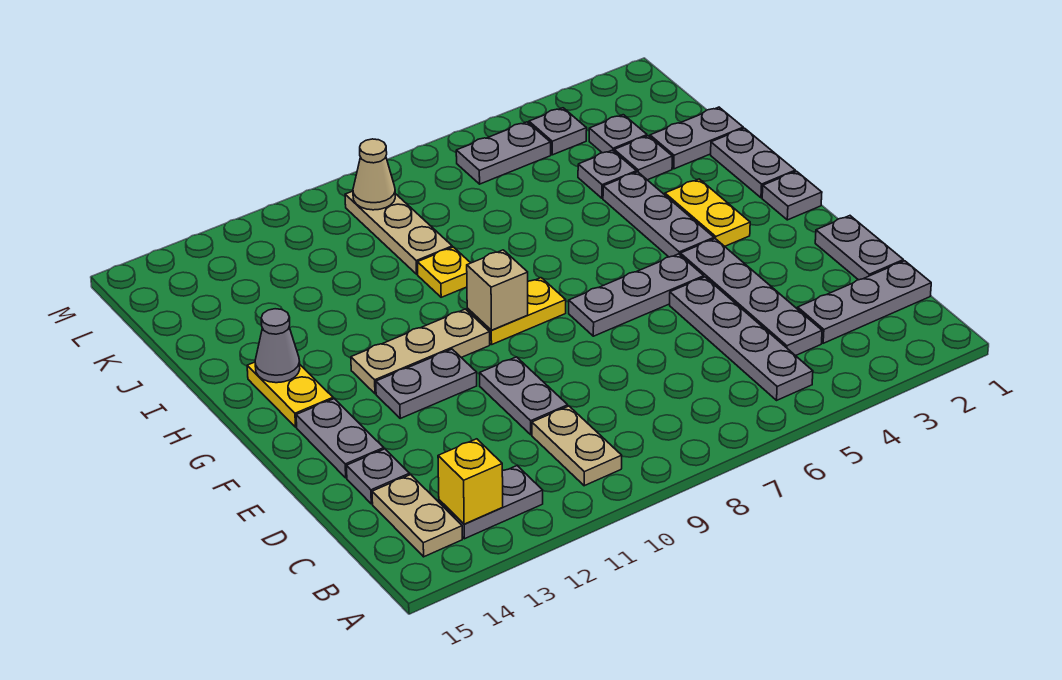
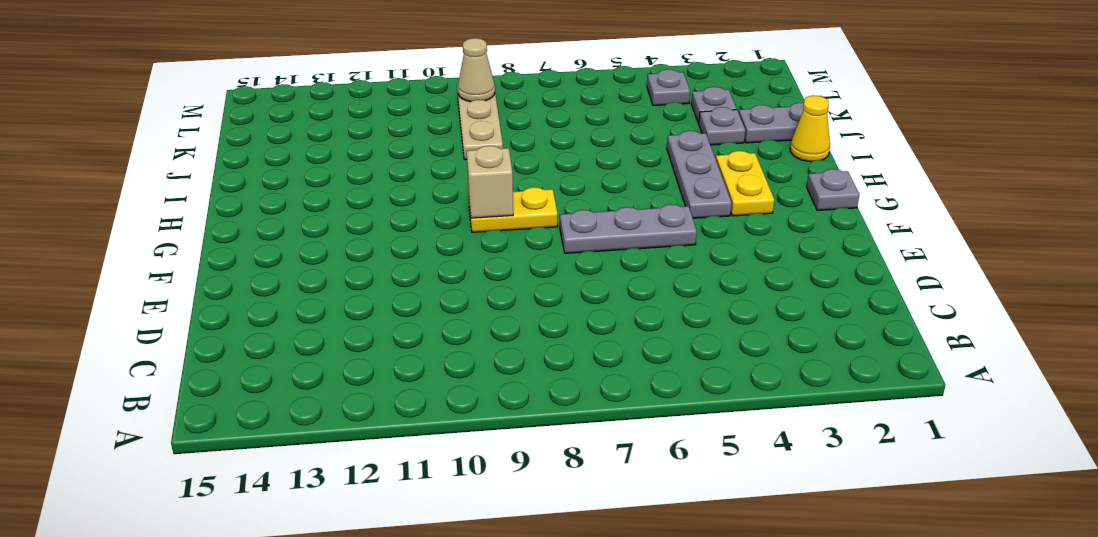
yellow 1x1 cone [790,95,830,162] -> grey 1x2 plate [711,128,795,198]
none -> grey 1x4 plate [670,277,813,400]
none -> tan 1x2 plate [532,406,622,486]
none -> grey 1x2 plate [439,466,543,539]
none -> tan 1x2 plate [372,475,462,557]

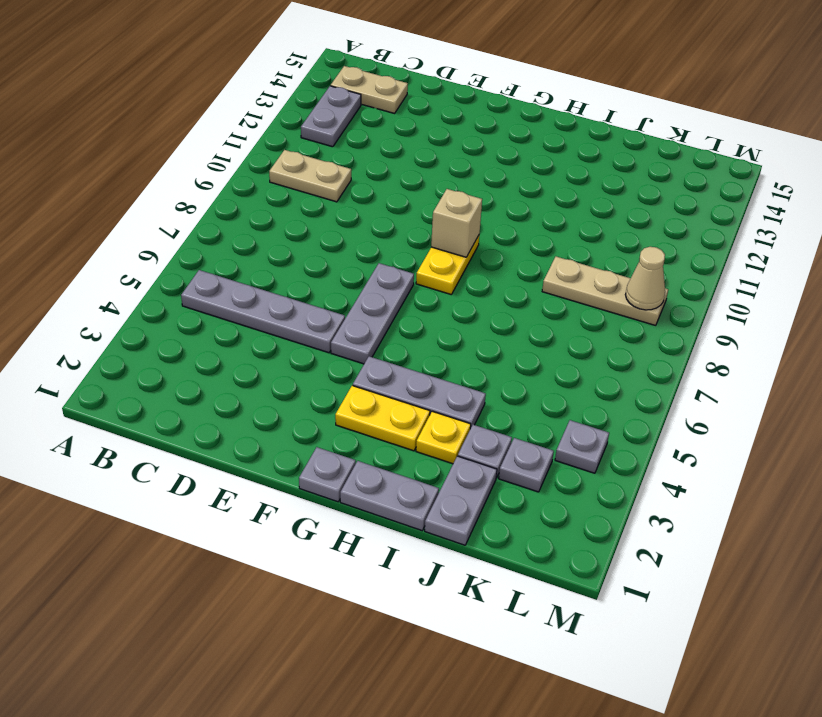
yellow 1x1 plate [416,411,471,464] -> yellow 1x1 plate moved to [417,247,470,297]
none -> grey 1x3 plate [798,261,931,343]
none -> grey 1x4 plate [680,239,822,356]
none -> grey 1x2 plate [815,216,903,280]
none -> grey 1x2 plate [480,357,568,435]

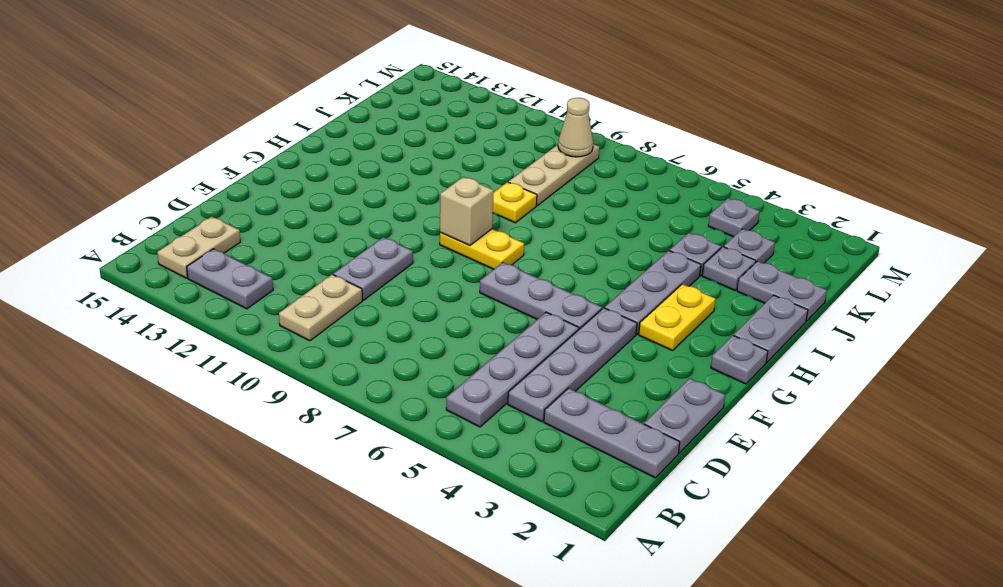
none -> grey 1x1 plate [347,449,410,504]
none -> grey 1x2 plate [296,399,384,478]
none -> grey 1x2 plate [376,349,477,418]
none -> tan 1x3 plate [351,309,490,394]

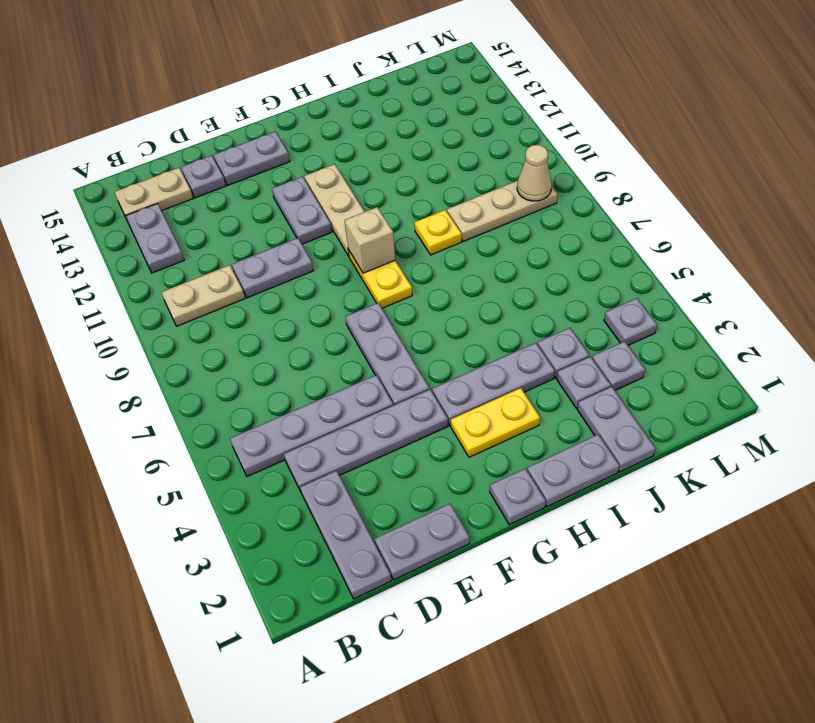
none -> yellow 1x2 plate [247,362,333,427]
none -> grey 1x2 plate [456,122,551,184]
none -> yellow 1x1 brick [438,439,503,524]
none -> grey 1x1 cone [255,309,300,383]

